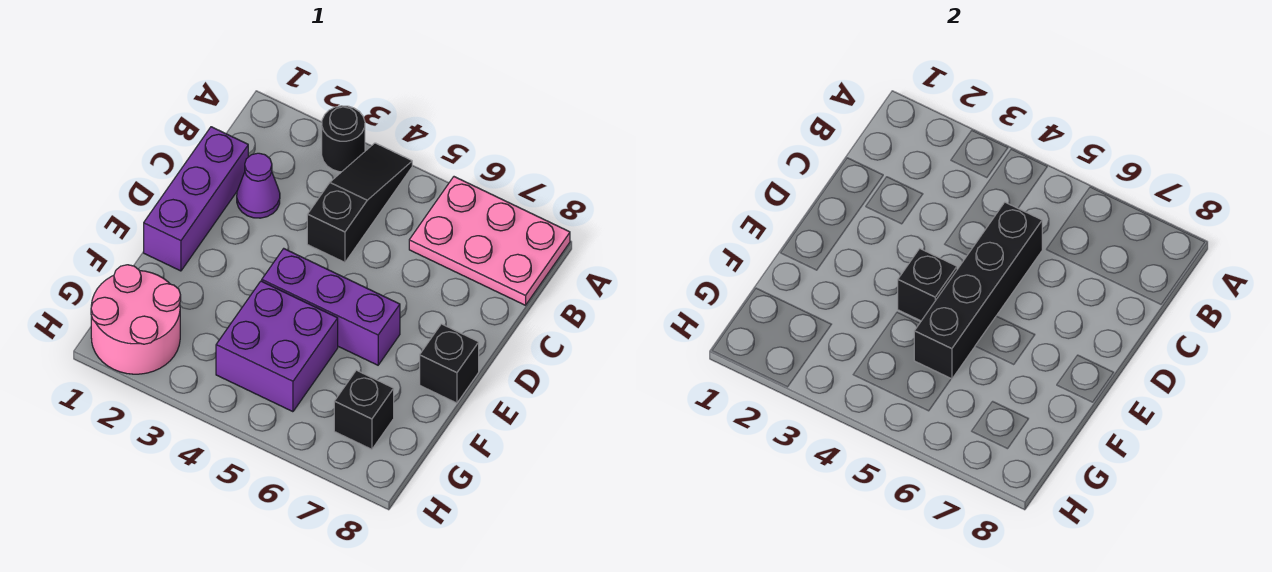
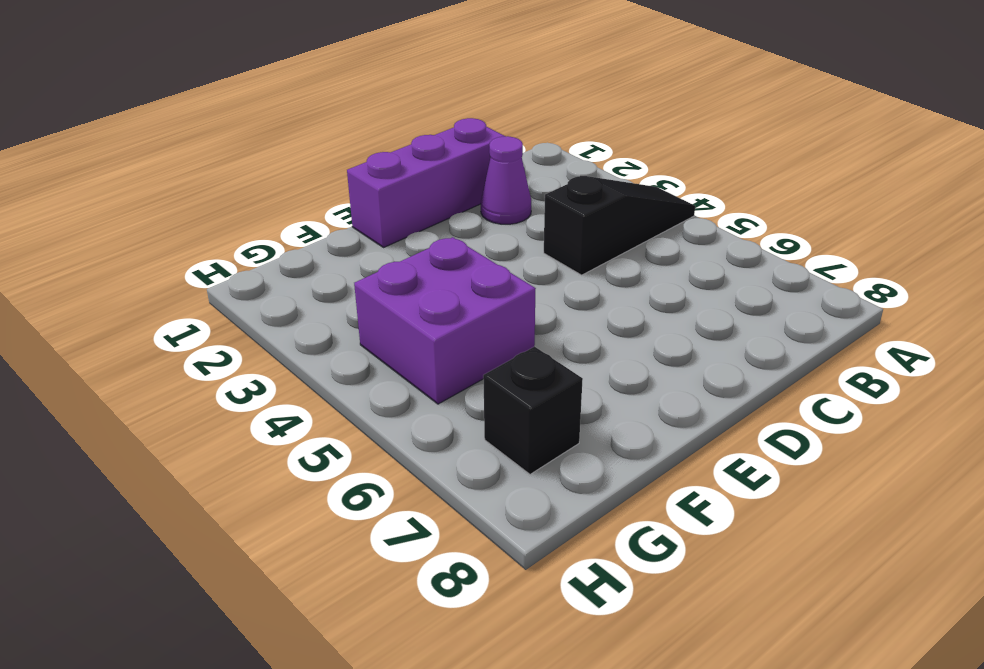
none -> black 1x1 round brick [322,106,365,172]
none -> pink 2x3 plate [409,177,570,305]
none -> purple 1x3 brick [262,249,400,365]

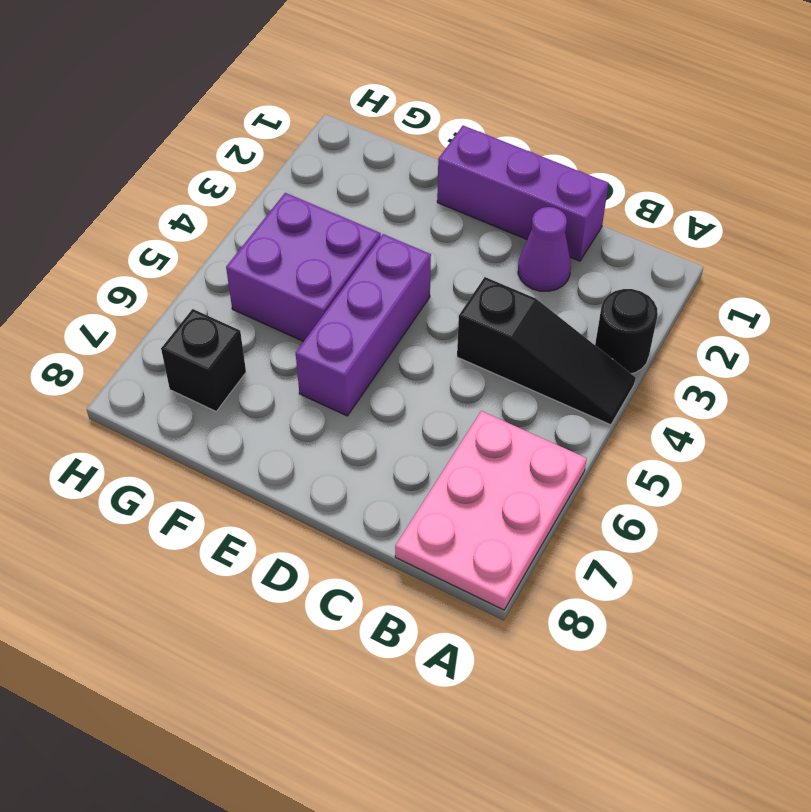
none -> black 1x1 brick [420,324,479,403]
none -> pink 2x2 round brick [91,265,181,374]
none -> black 1x4 brick [914,202,1042,379]

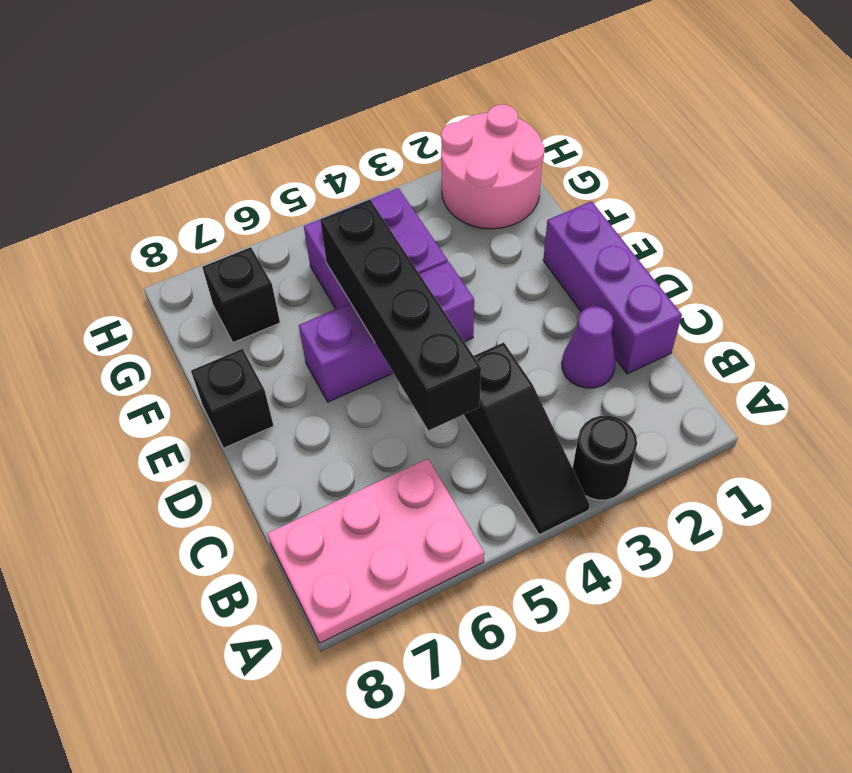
none -> black 1x1 brick [898,249,957,321]

